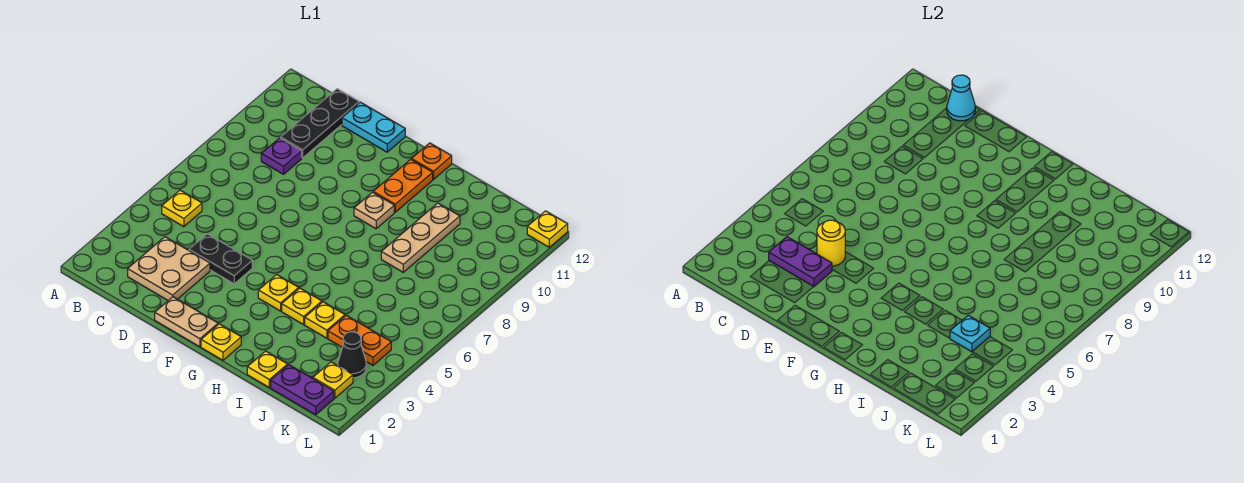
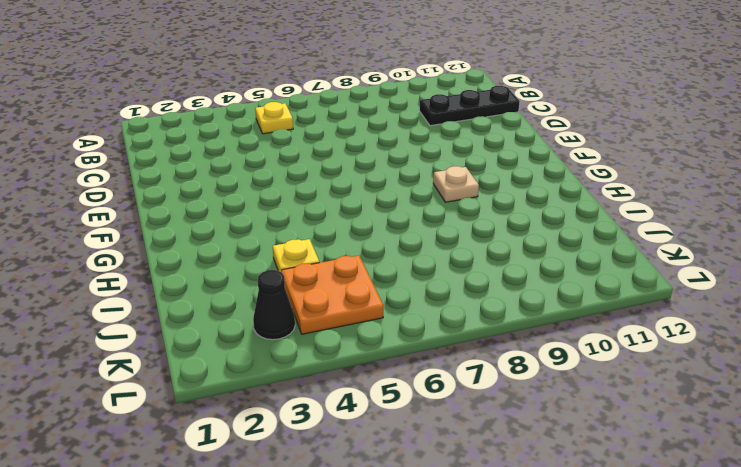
orange 2x2 plate [281,255,383,334] -> orange 1x2 plate [328,315,391,365]
none -> tan 2x2 plate [128,237,210,300]
none -> purple 1x1 plate [261,138,302,174]
none -> black 1x2 plate [189,234,252,284]

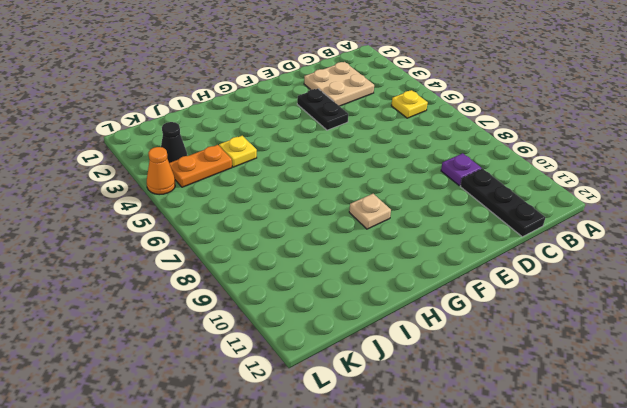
black 1x2 plate [297,89,348,130] -> black 1x2 plate turned to [189,234,252,284]
orange 1x1 cone [147,147,175,195] -> none
none -> cyan 1x2 plate [342,102,405,152]
none -> tan 1x2 plate [155,297,218,347]
none -> yellow 1x1 plate [201,324,241,360]

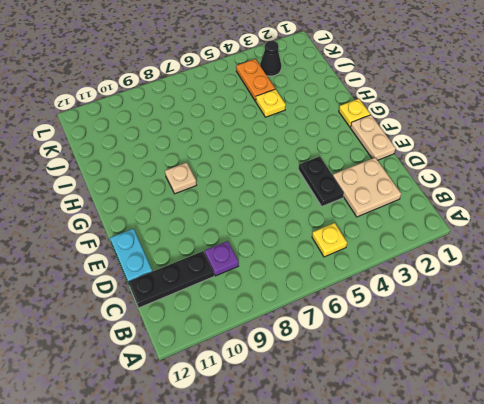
none -> yellow 1x1 plate [258,275,299,311]
none -> orange 1x2 plate [373,159,433,212]
none -> orange 1x1 plate [412,143,452,179]

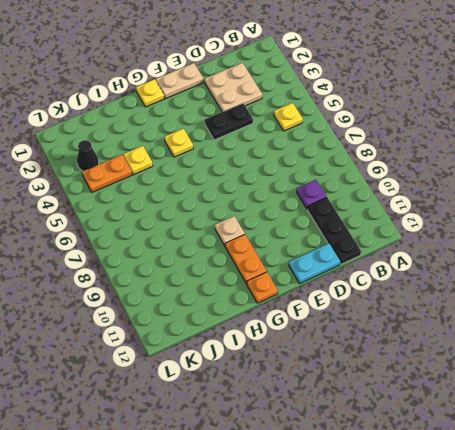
none -> yellow 1x1 plate [282,288,322,325]
none -> yellow 1x1 plate [247,351,288,387]
none -> tan 1x3 plate [381,203,460,272]

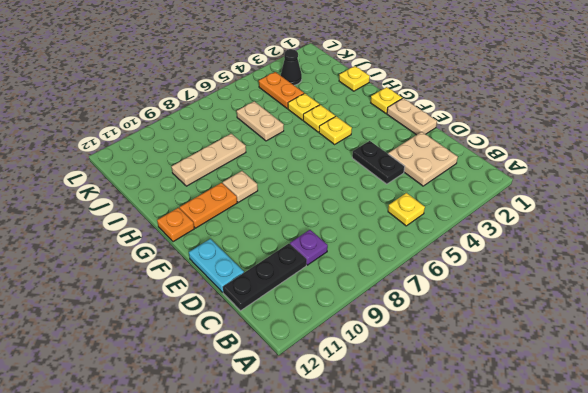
tan 1x2 plate [237,101,284,141] -> none
none -> purple 1x2 plate [271,365,334,415]
none -> yellow 1x1 plate [313,362,353,398]
none -> yellow 1x1 plate [527,211,568,247]

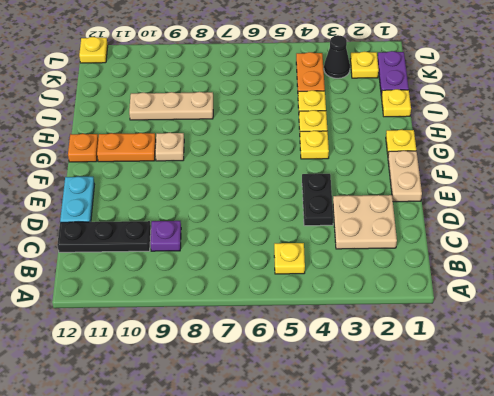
none -> purple 1x2 plate [769,237,832,287]
none -> cyan 1x1 cone [947,75,975,121]
none -> yellow 1x1 round brick [817,220,845,266]

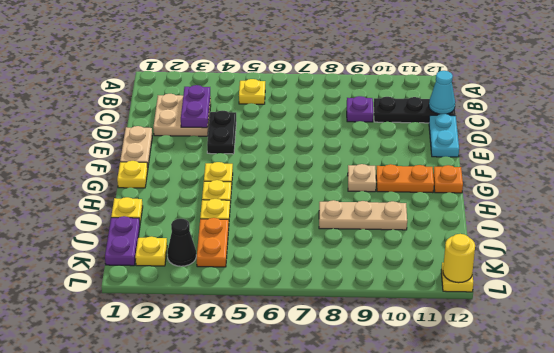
yellow 1x1 round brick [443,234,475,283] -> yellow 1x1 round brick moved to [817,220,845,266]
none -> cyan 1x1 plate [950,315,990,352]

